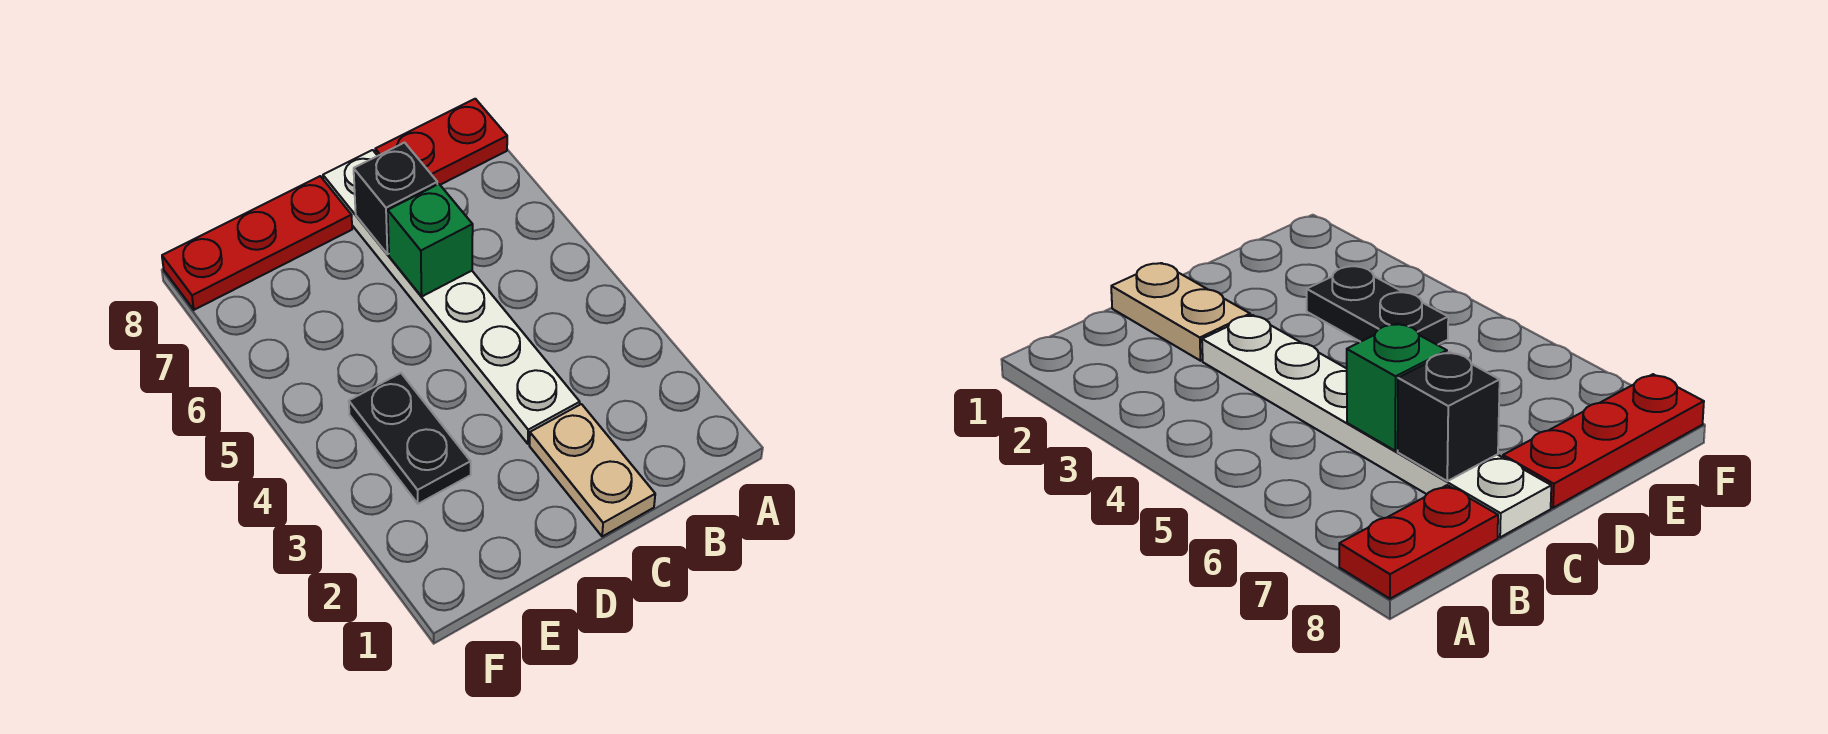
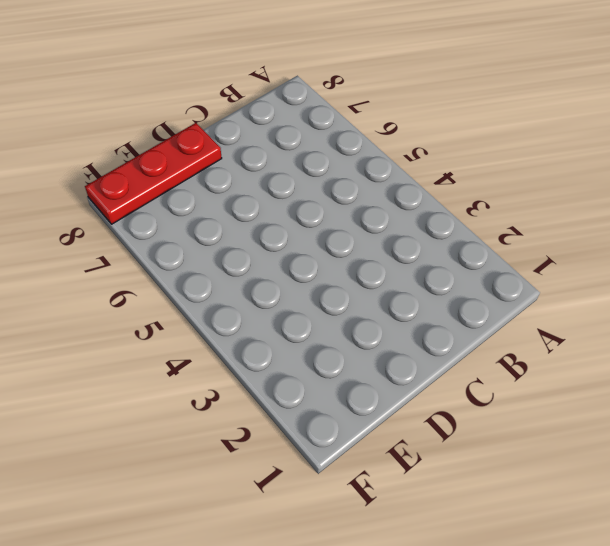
none -> red 1x2 plate [375,99,507,185]
none -> tan 1x2 plate [529,404,655,537]

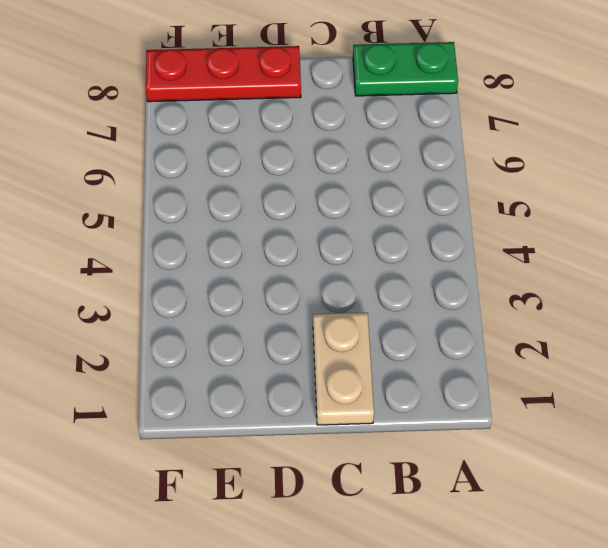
green 1x2 plate [353,42,458,96] -> red 1x2 plate [375,99,507,185]
none -> white 1x6 plate [323,150,580,444]
none -> black 1x2 plate [349,373,471,504]

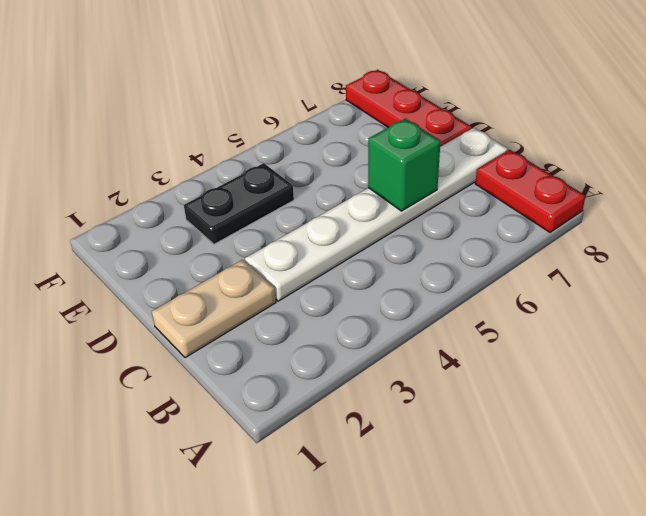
none -> black 1x1 brick [354,143,437,254]

